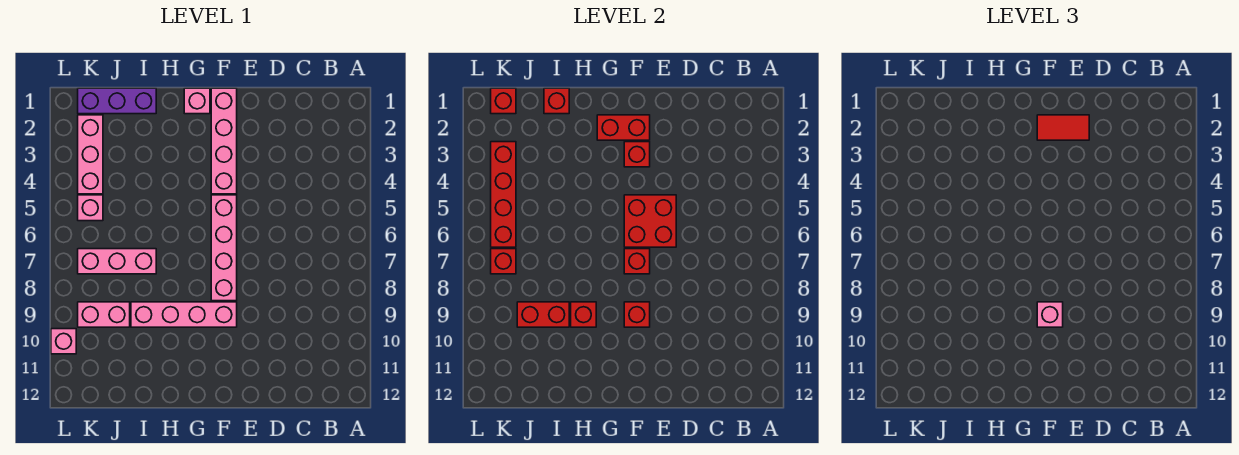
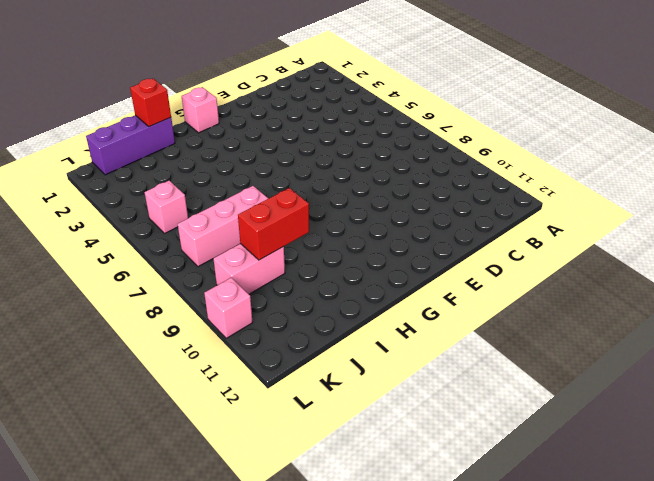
none -> pink 1x4 brick [211,88,237,194]
none -> pink 1x4 brick [211,195,237,301]
none -> pink 1x4 brick [131,302,237,327]

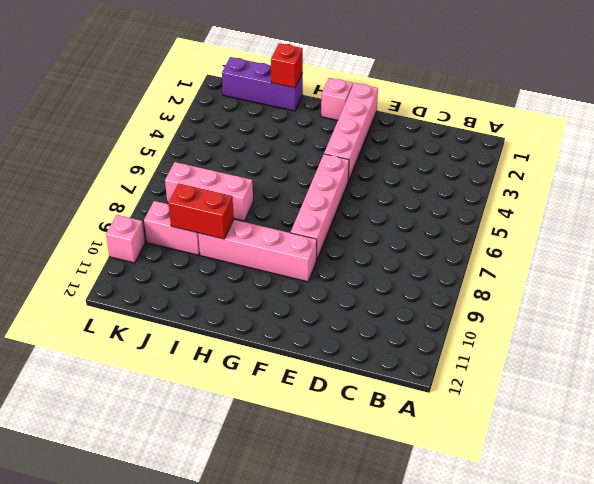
none -> pink 1x3 brick [78,115,103,194]
none -> pink 1x1 brick [78,195,103,221]
none -> red 2x2 brick [624,195,676,247]

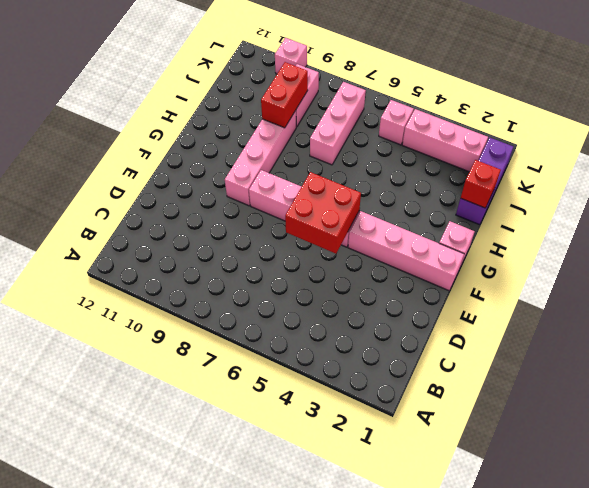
none -> red 1x2 brick [597,115,650,140]
none -> red 1x1 brick [624,142,650,167]
none -> red 1x1 brick [624,249,650,274]

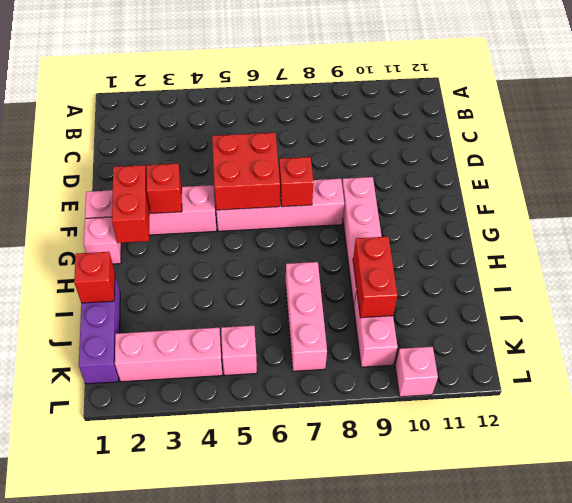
none -> red 1x1 brick [624,302,650,327]
none -> red 1x1 brick [571,302,596,327]
none -> red 1x1 brick [491,88,516,114]

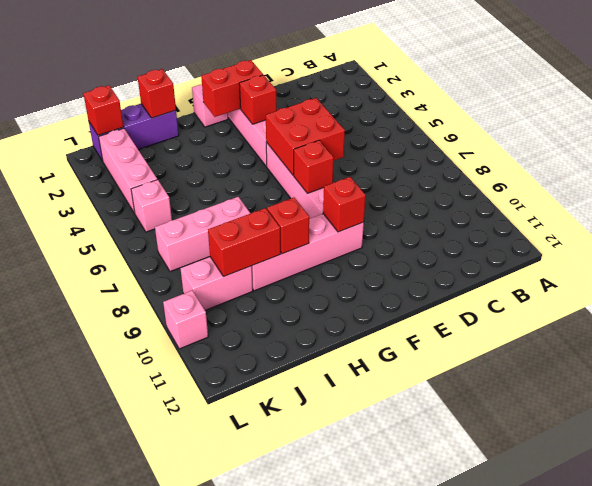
none -> red 1x4 brick [491,142,516,247]
none -> red 1x1 brick [491,249,516,274]
none -> red 1x2 tile [1037,115,1089,140]

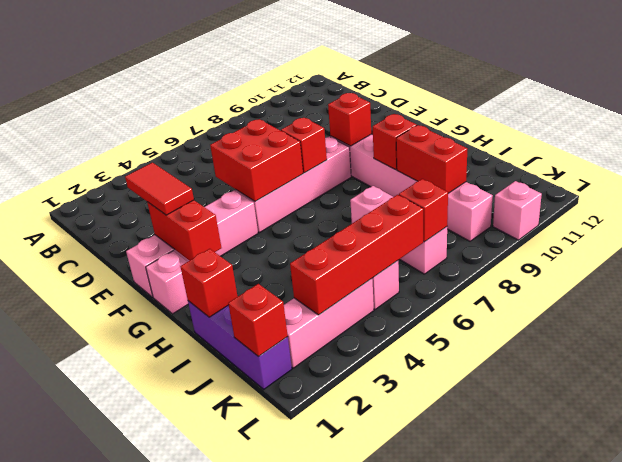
none -> red 1x1 brick [624,142,650,167]
none -> pink 1x1 brick [1037,302,1063,327]

